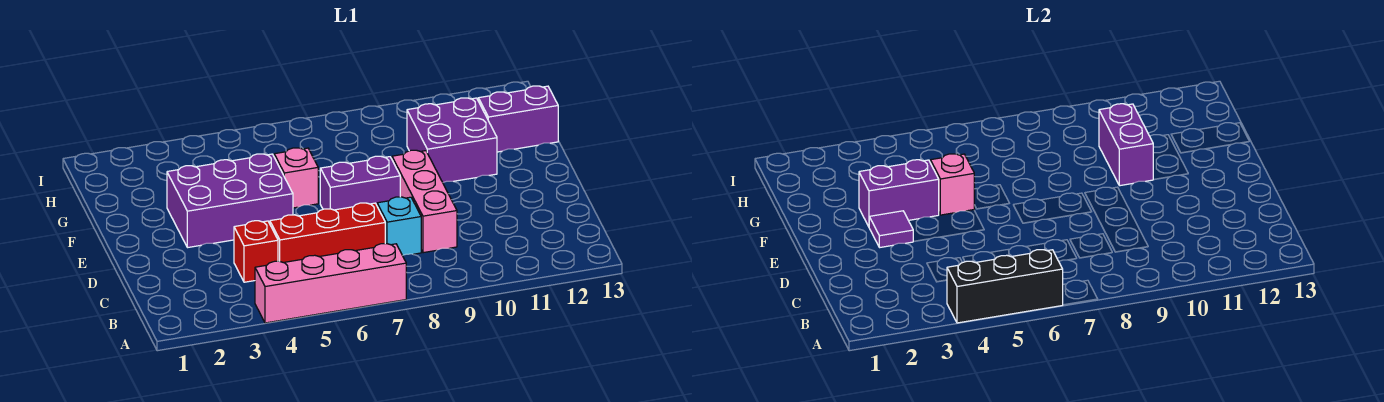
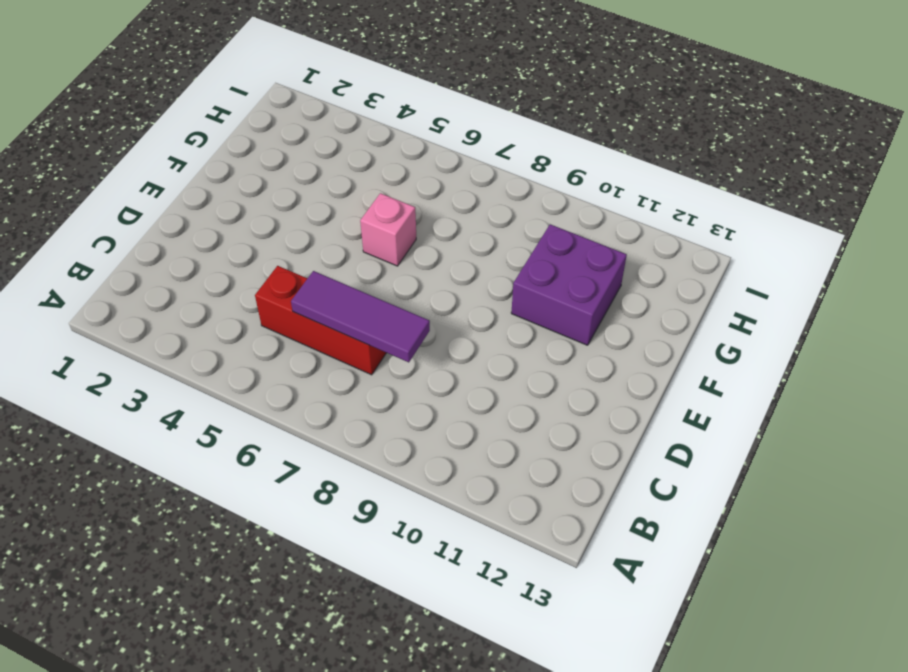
purple 1x3 tile [291,271,430,362] -> none
none -> pink 1x4 brick [255,244,406,323]
none -> red 1x1 brick [234,221,278,282]
none -> cyan 1x1 brick [377,197,421,255]

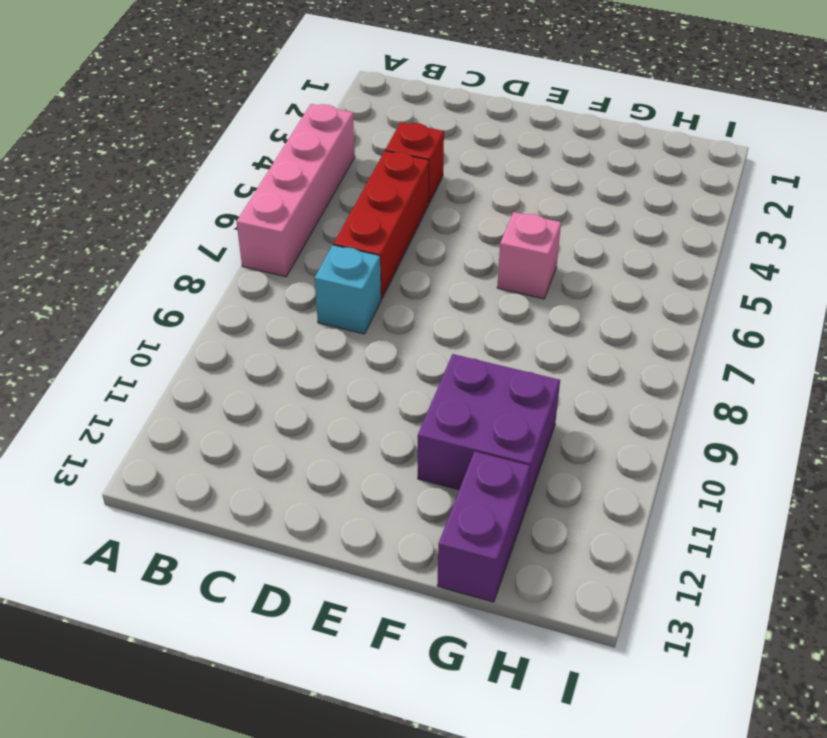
none -> pink 1x3 brick [392,150,457,253]
none -> purple 2x3 brick [167,154,293,248]
none -> purple 1x2 brick [320,156,400,210]

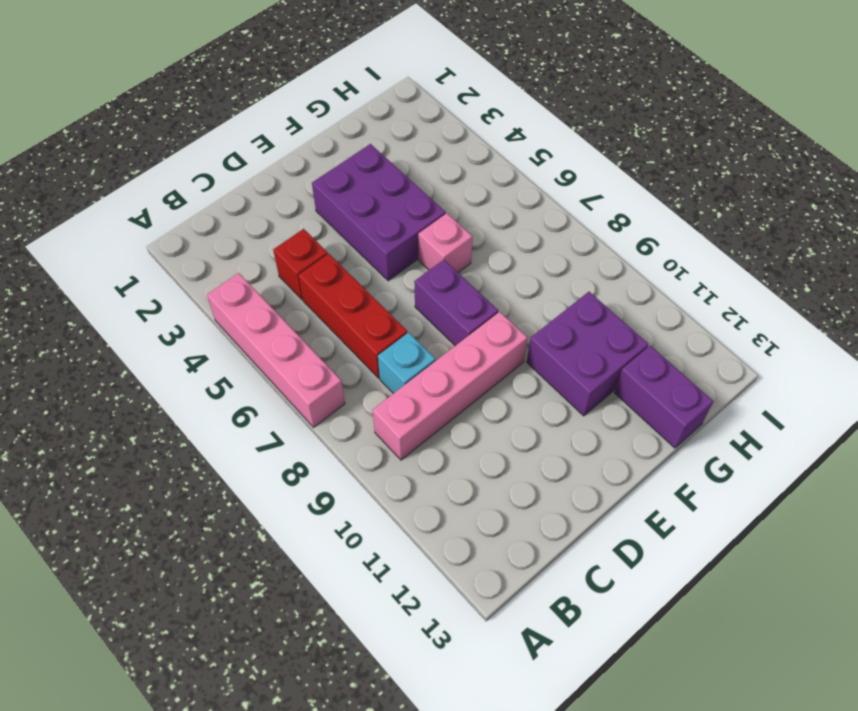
pink 1x4 brick [372,312,527,460] -> pink 1x3 brick [392,150,457,253]
none -> black 1x3 brick [947,250,1063,323]
none -> purple 1x1 tile [869,211,914,248]
none -> purple 1x2 brick [859,160,939,227]

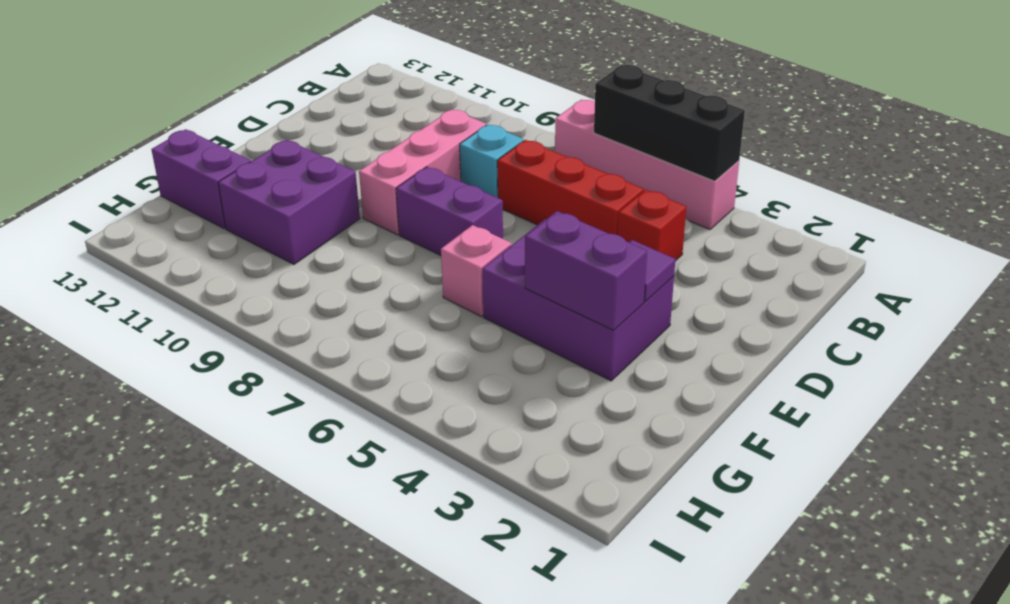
none -> pink 1x1 brick [930,154,974,215]
none -> purple 1x2 brick [1099,104,1154,186]

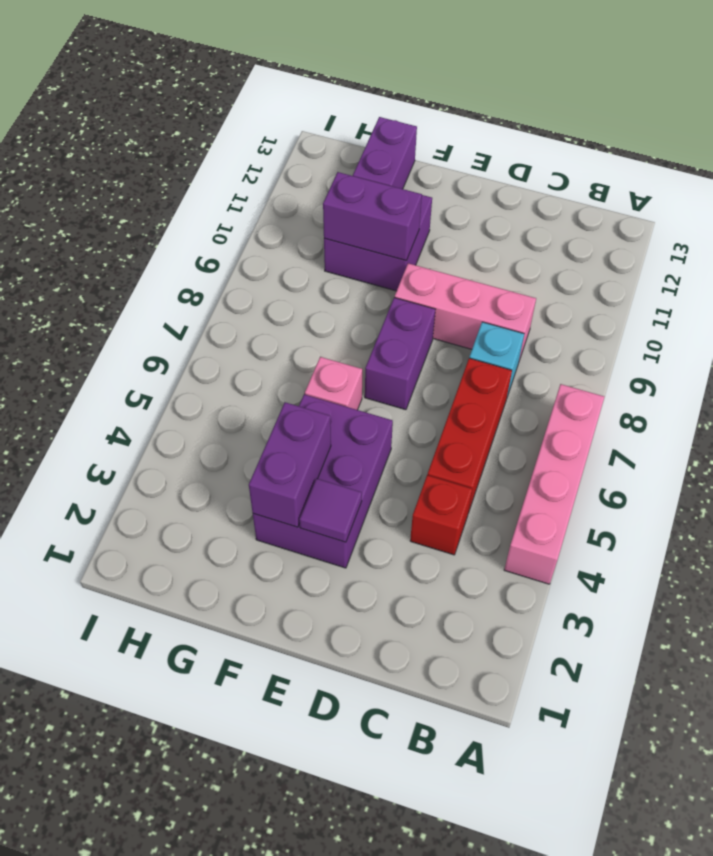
none -> black 1x3 brick [947,250,1063,323]
none -> pink 1x1 brick [930,154,974,215]

